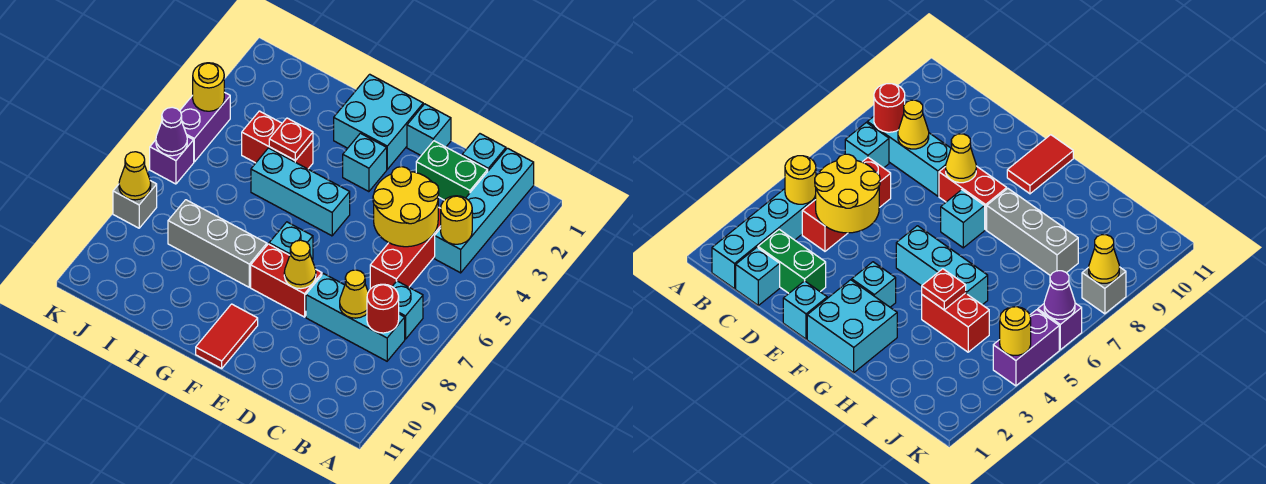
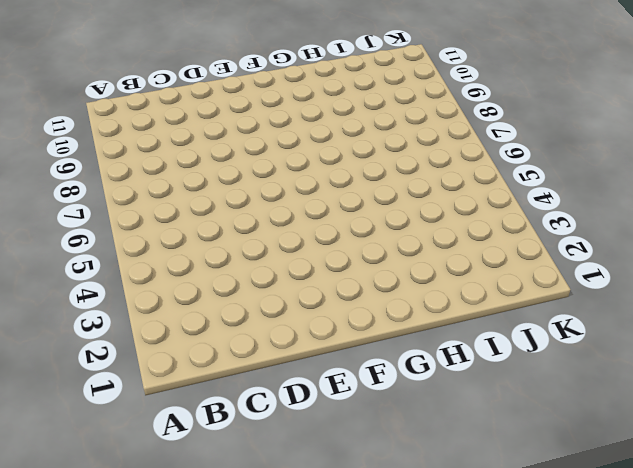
none -> cyan 1x4 brick [435,148,534,273]
none -> cyan 1x1 brick [392,281,423,339]
none -> cyan 1x3 brick [306,274,405,361]

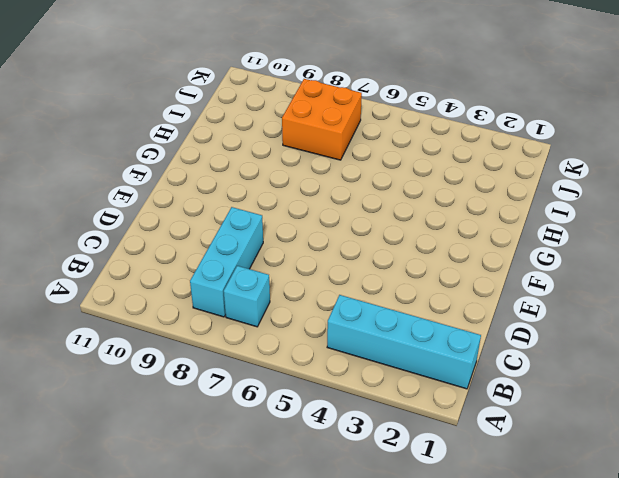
orange 2x2 brick [282,79,362,160] -> grey 1x3 brick [168,200,267,287]
none -> cyan 1x1 brick [462,134,506,171]
none -> green 1x2 brick [416,141,488,200]
none -> red 1x3 brick [370,207,441,288]

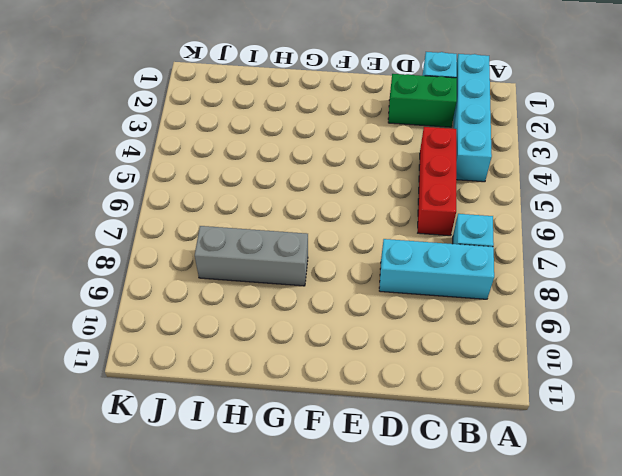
none -> cyan 1x1 brick [407,104,451,155]
none -> red 1x2 brick [251,244,322,317]
none -> cyan 2x2 brick [334,74,423,169]

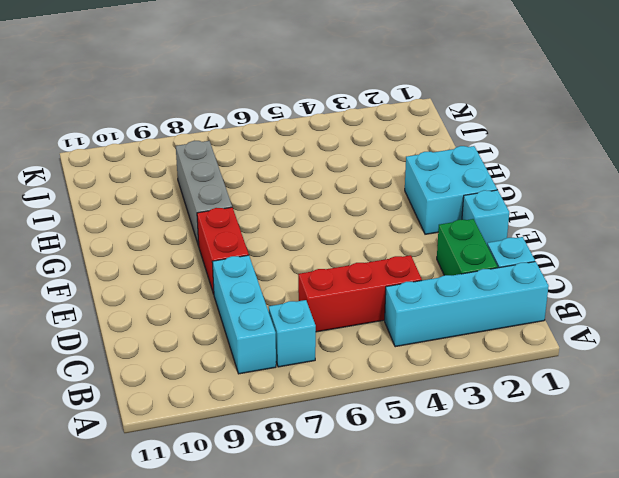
none -> cyan 1x1 brick [343,133,387,192]
none -> cyan 1x3 brick [251,148,350,236]
none -> cyan 1x1 brick [269,222,313,260]

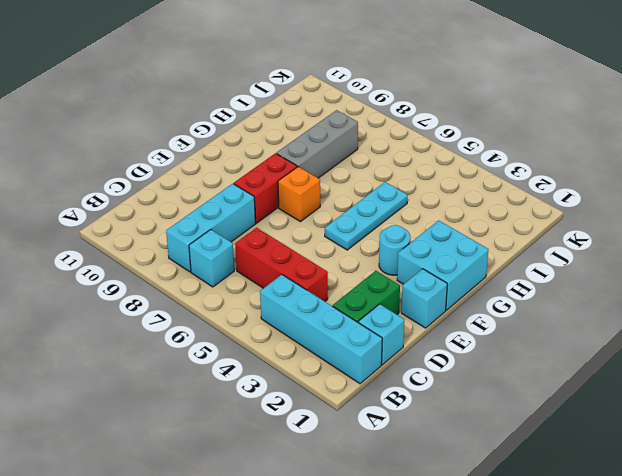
cyan 1x1 round brick [379,225,411,275] -> cyan 1x1 brick [343,133,387,192]
cyan 1x3 plate [325,182,408,250] -> cyan 1x3 brick [251,148,350,236]
orange 1x1 brick [278,167,320,222] -> cyan 1x1 brick [269,222,313,260]
none -> red 1x2 tile [196,304,258,368]
none -> red 1x2 brick [242,111,313,169]
none -> purple 1x2 brick [180,92,230,162]

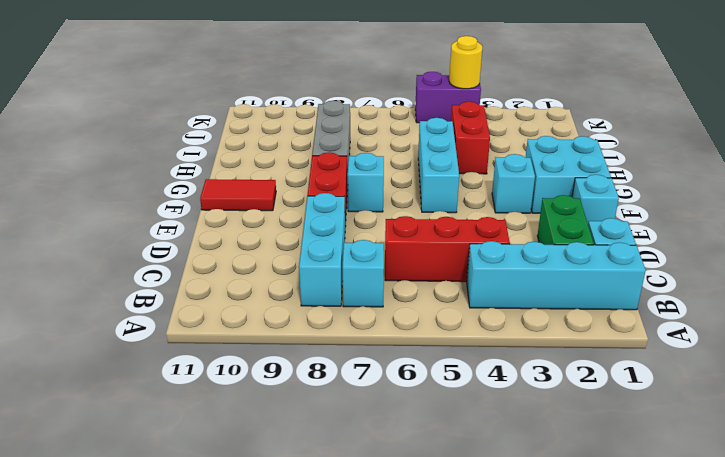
none -> purple 1x1 brick [150,136,194,184]
none -> grey 1x1 brick [113,181,157,228]
none -> yellow 1x1 round brick [441,196,472,244]

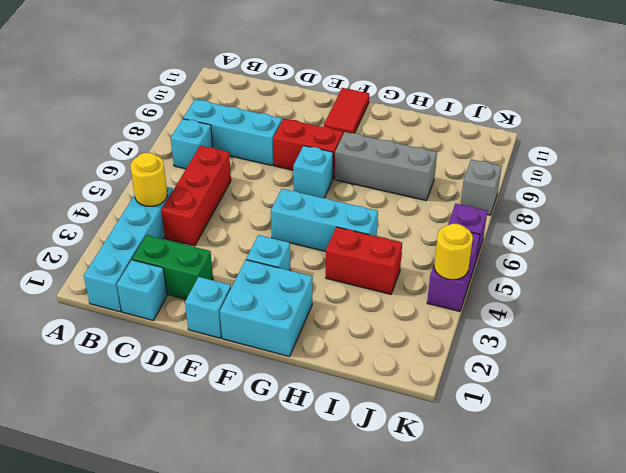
none -> red 1x1 round brick [367,284,399,333]
none -> yellow 2x2 round brick [373,167,439,247]
none -> yellow 1x1 cone [340,270,368,318]

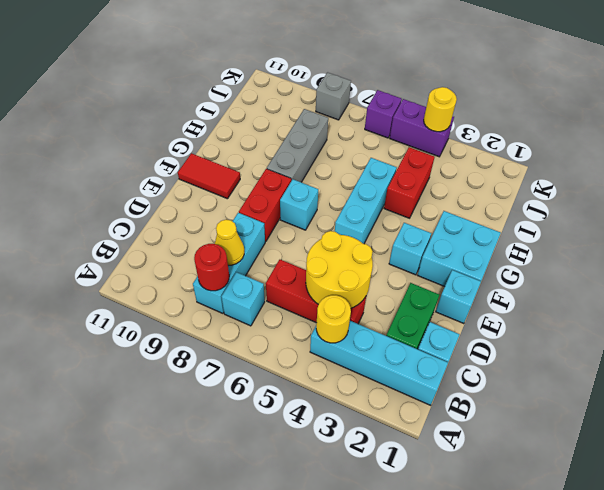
none -> yellow 1x1 cone [284,240,316,289]
none -> red 1x1 plate [269,118,313,161]
none -> purple 1x1 cone [156,107,187,156]

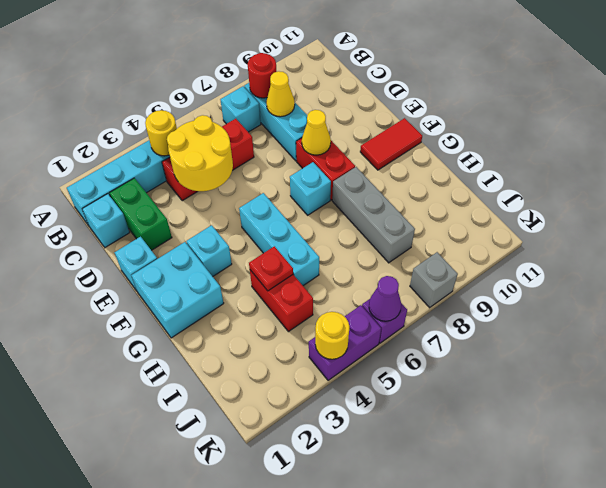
none -> yellow 1x1 cone [119,152,151,200]

